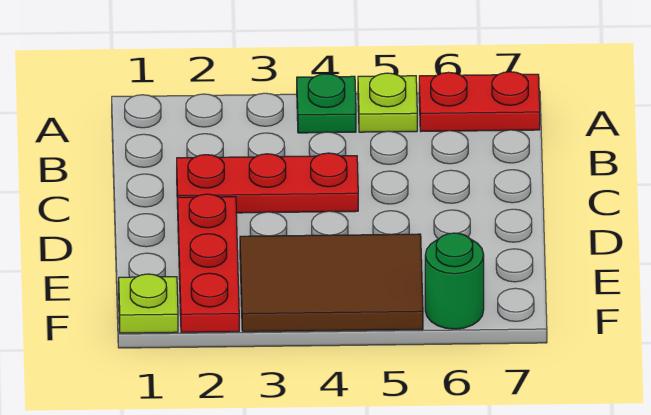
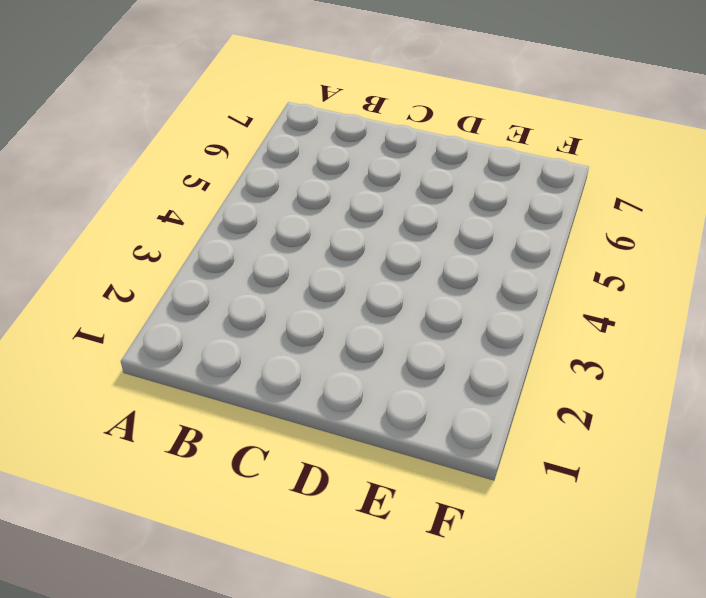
none -> green 1x1 plate [297,74,356,133]
none -> lime 1x1 plate [358,73,417,132]

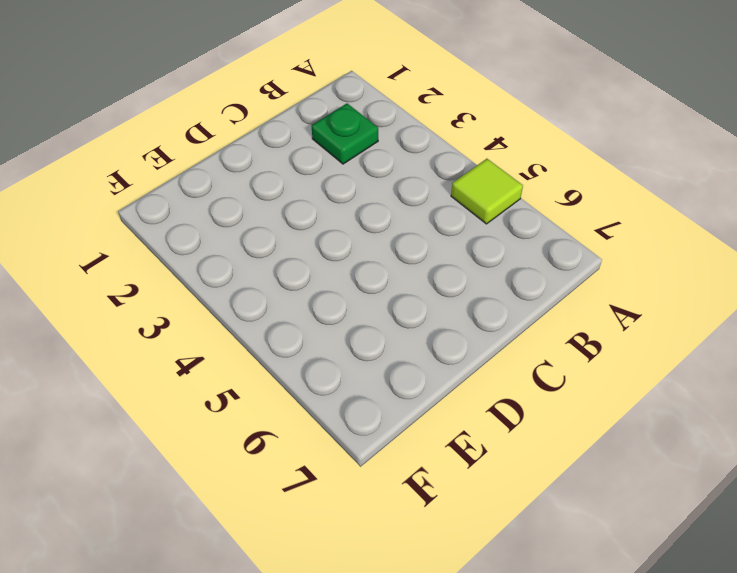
lime 1x1 tile [451,159,523,224] -> lime 1x1 plate [358,73,417,132]
green 1x1 plate [312,104,378,164] -> green 1x1 plate moved to [297,74,356,133]
none -> red 1x2 plate [419,72,540,131]
none -> red 1x3 plate [177,153,358,213]

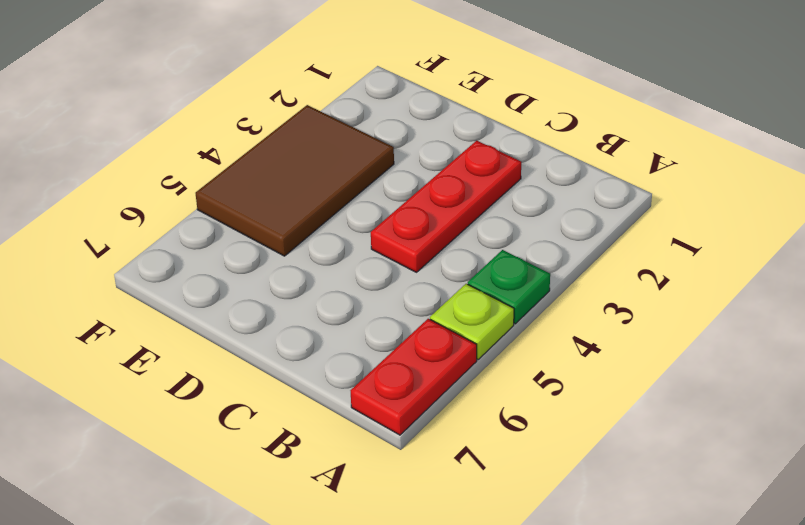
none -> red 1x3 plate [178,194,239,332]
none -> lime 1x1 plate [119,274,178,333]

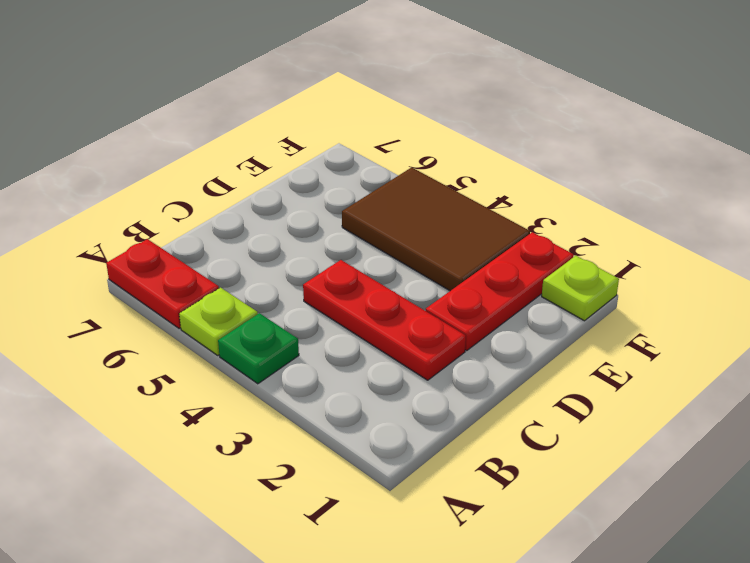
none -> green 1x1 round brick [425,233,484,329]

